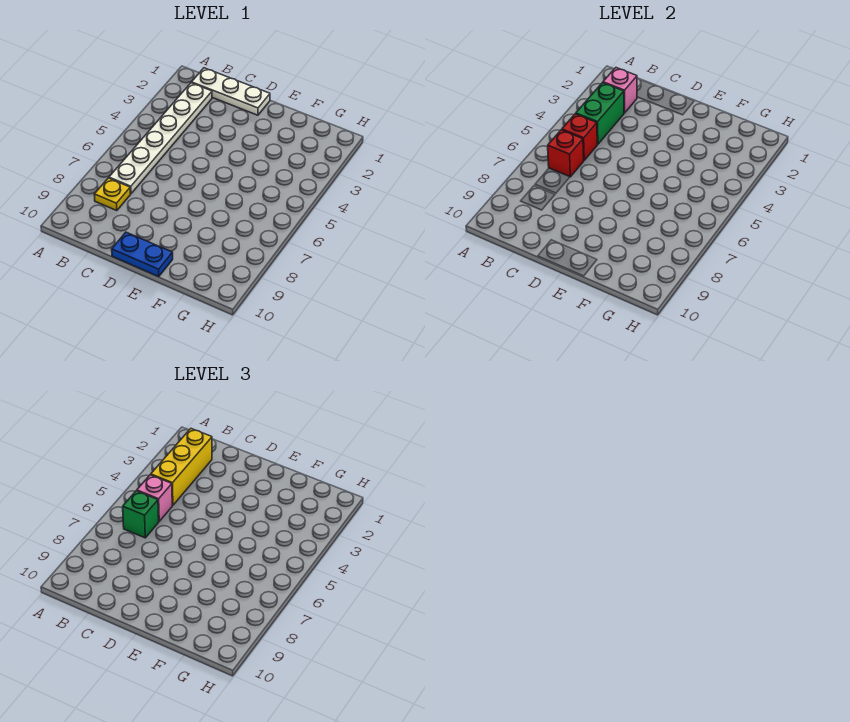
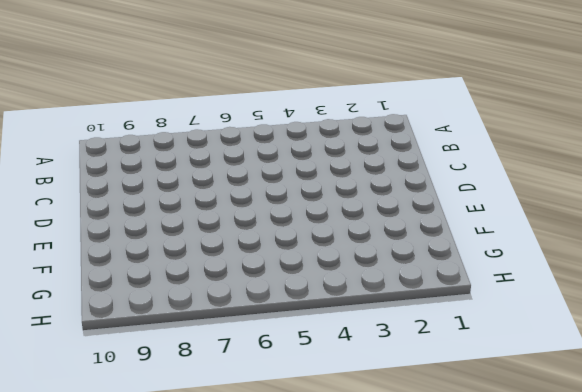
none -> white 1x3 plate [191,68,270,115]
none -> white 1x6 plate [109,83,212,193]

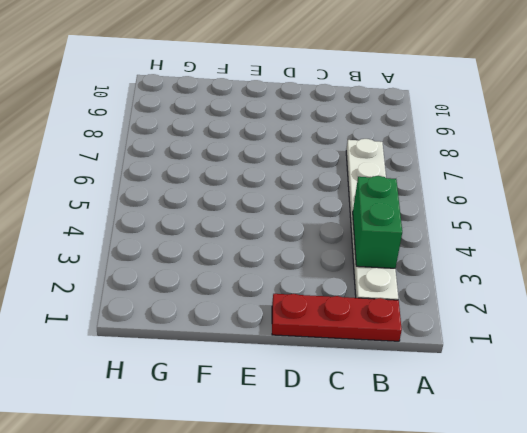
red 1x3 plate [272,294,402,341] -> white 1x3 plate [191,68,270,115]
none -> yellow 1x1 plate [94,178,131,211]
none -> blue 1x2 plate [112,232,173,276]

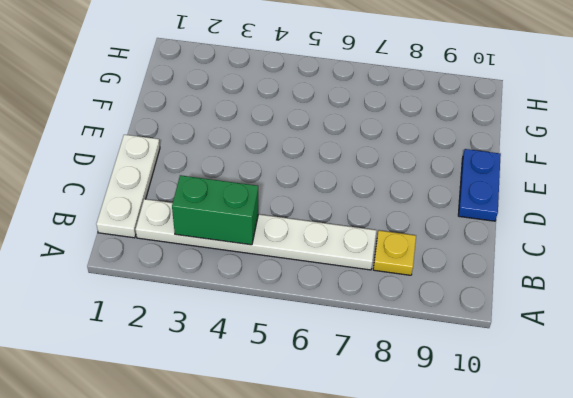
none -> pink 1x1 brick [603,68,637,113]
none -> red 1x1 brick [562,114,597,160]

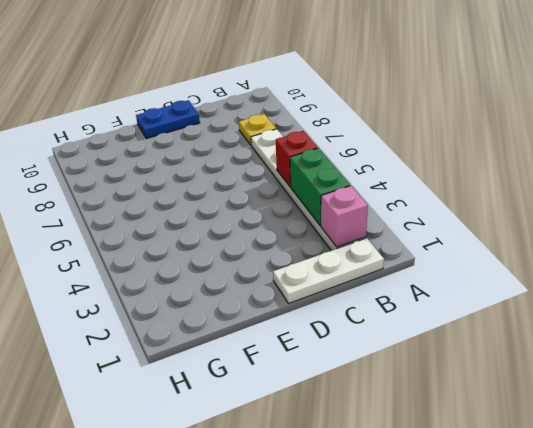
none -> red 1x1 brick [548,130,584,177]
none -> yellow 1x3 brick [151,429,212,505]

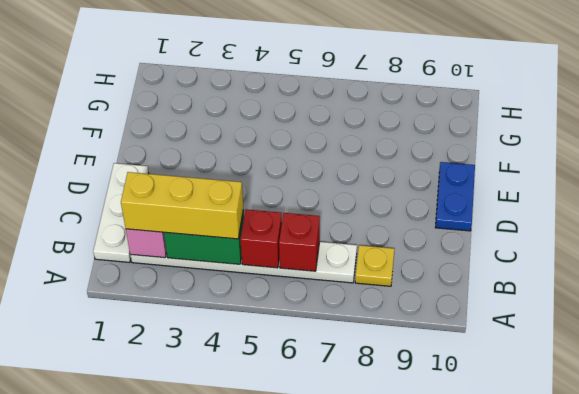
none -> pink 1x1 brick [137,475,172,521]
none -> green 1x1 brick [123,491,159,538]

